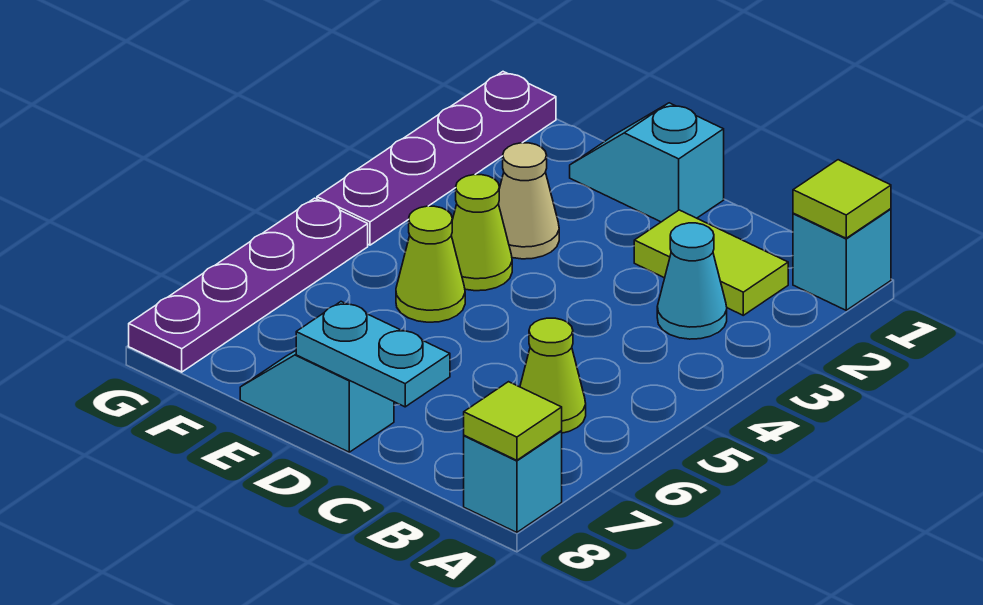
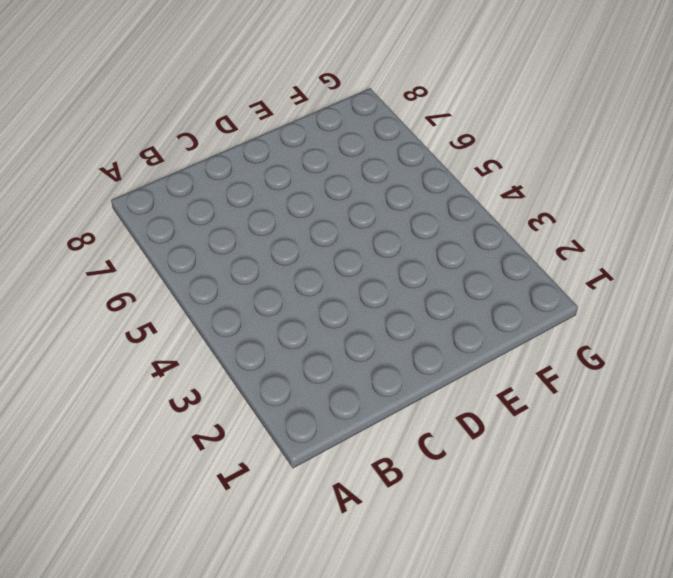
none -> cyan 1x1 brick [793,209,891,310]
none -> cyan 1x1 brick [464,431,562,532]
none -> lime 1x2 tile [634,210,788,315]

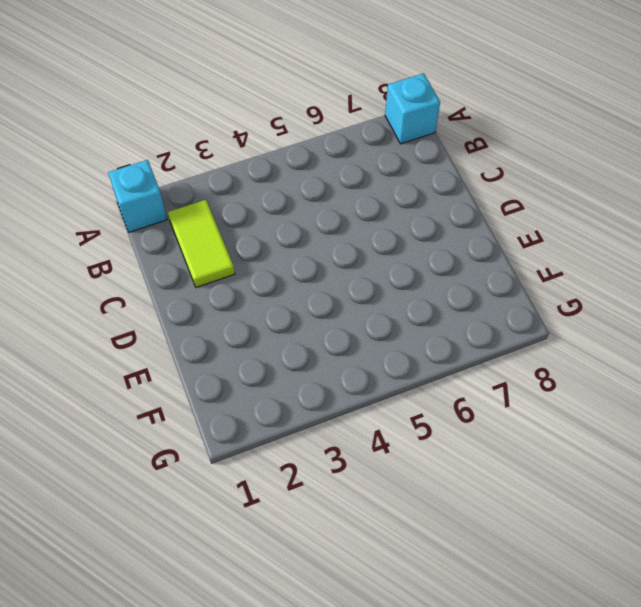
none -> cyan 1x1 cone [657,223,727,339]
none -> lime 1x1 cone [520,318,586,433]
none -> cyan 1x2 slope [570,103,724,222]

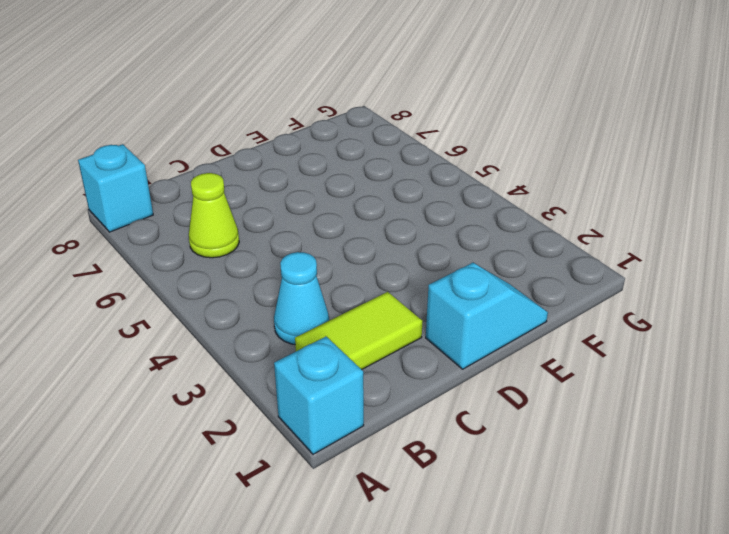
none -> cyan 1x2 slope [240,351,394,452]
none -> tan 1x1 cone [498,143,559,259]
none -> lime 1x1 cone [451,175,512,291]

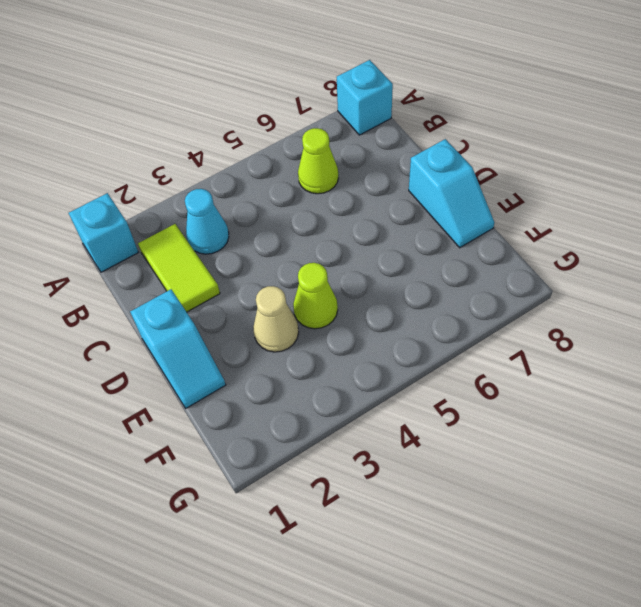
none -> lime 1x1 cone [396,206,465,322]
none -> purple 1x4 plate [317,72,556,245]
none -> purple 1x4 plate [129,198,368,372]

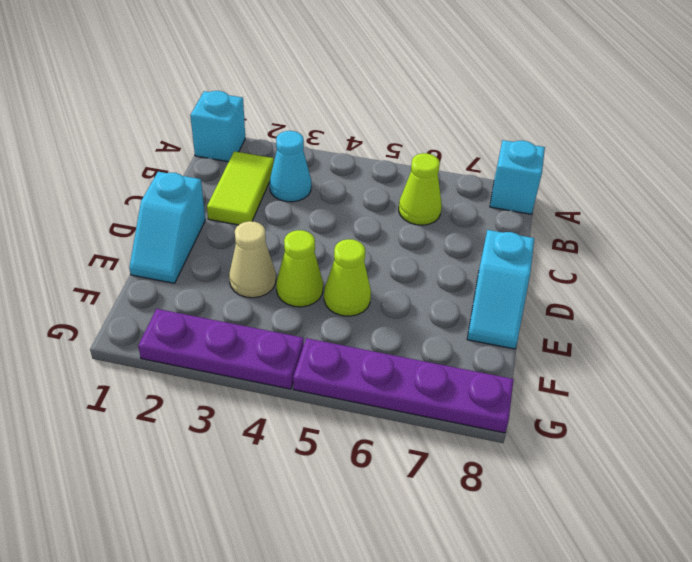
purple 1x3 plate [138,309,304,389] -> purple 1x4 plate [317,72,556,245]
none -> lime 1x1 tile [793,160,891,238]
none -> lime 1x1 tile [464,382,562,460]
none -> cyan 1x2 plate [296,302,450,407]

